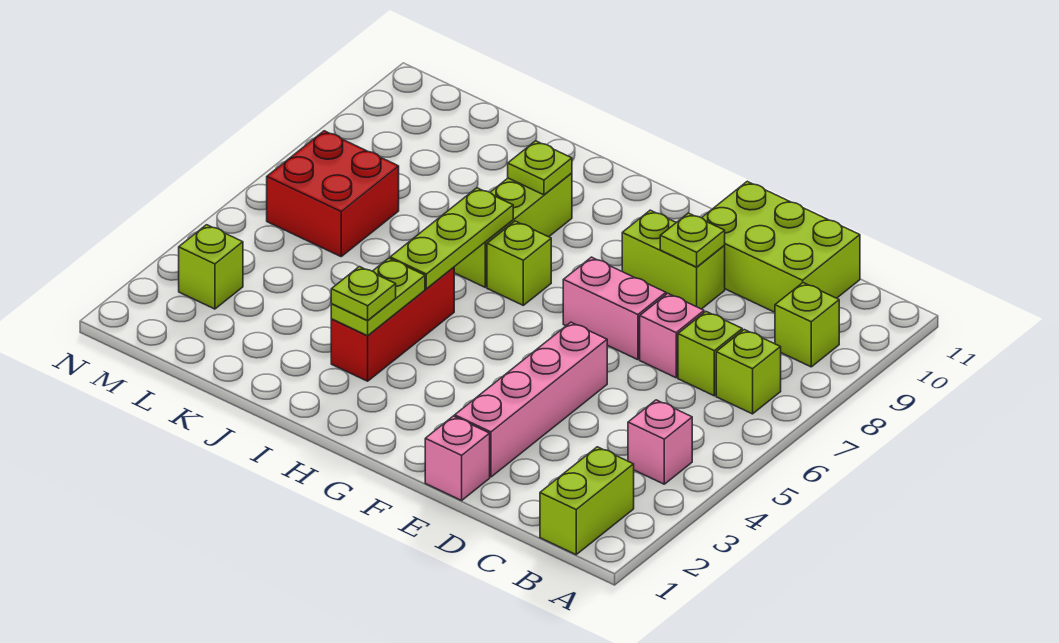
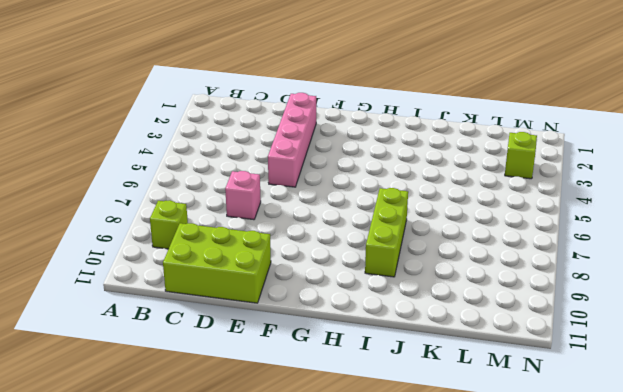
none -> lime 1x2 brick [540,447,634,555]
none -> pink 1x1 brick [628,400,692,484]
none -> lime 1x1 brick [716,330,781,414]

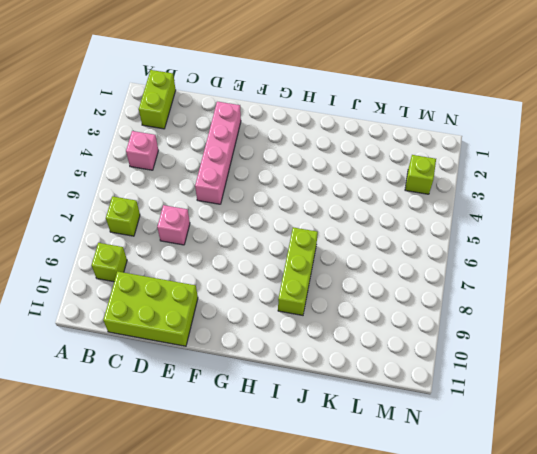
none -> lime 1x1 brick [678,312,742,396]
none -> pink 1x1 brick [425,416,490,500]
none -> pink 1x2 brick [563,257,666,360]

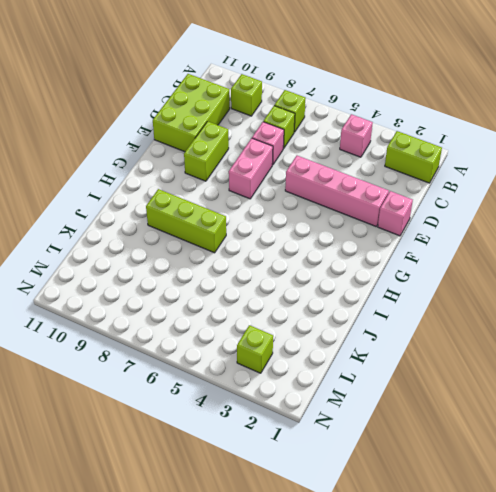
none -> lime 1x1 brick [487,221,551,305]
none -> red 1x3 brick [331,267,454,381]
none -> red 2x2 brick [267,131,399,257]

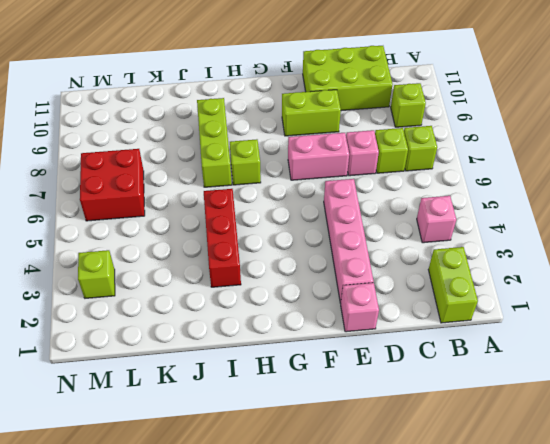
none -> lime 1x1 plate [660,213,725,267]
none -> lime 1x2 plate [331,258,425,336]
none -> lime 1x3 plate [390,188,513,289]

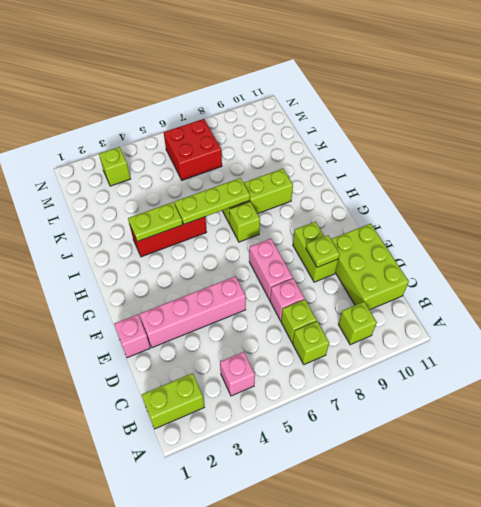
none -> lime 1x1 plate [508,141,572,195]
none -> lime 1x1 plate [331,267,396,320]

